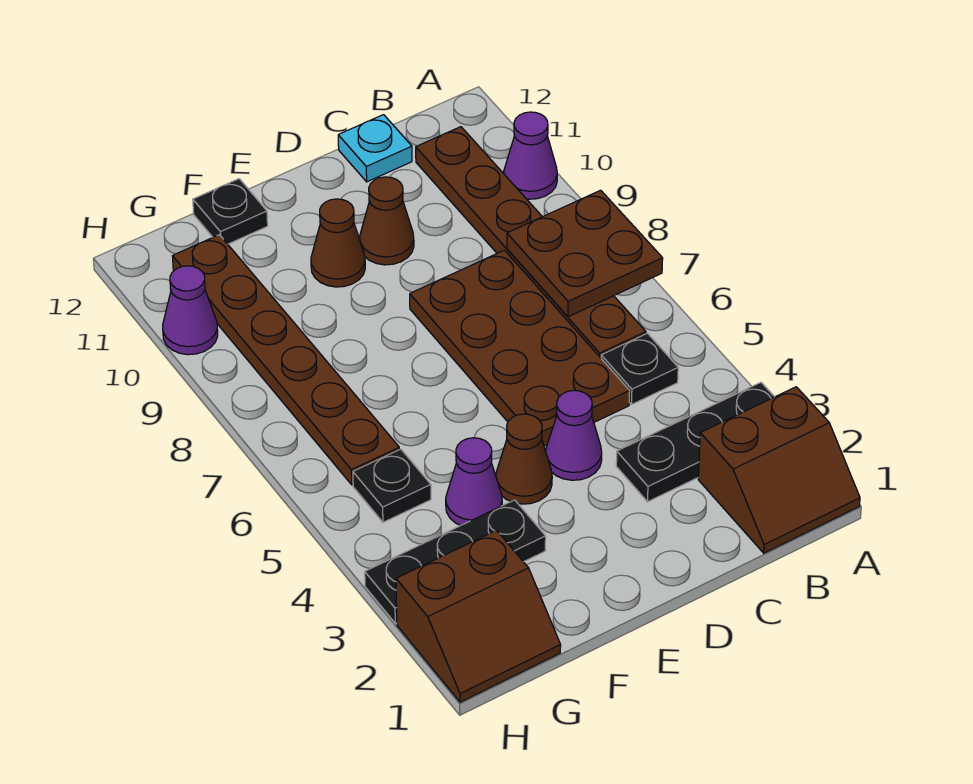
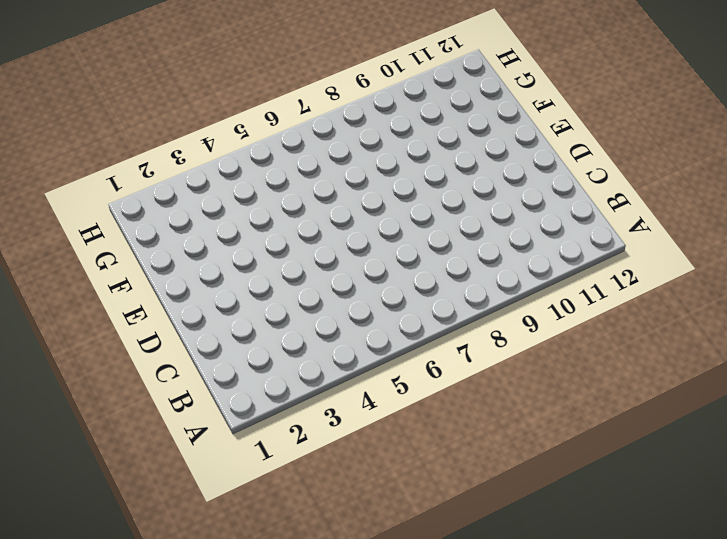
none -> brown 2x2 slope [698,387,860,553]
none -> black 1x3 plate [616,383,774,502]
none -> purple 1x1 cone [504,112,557,199]

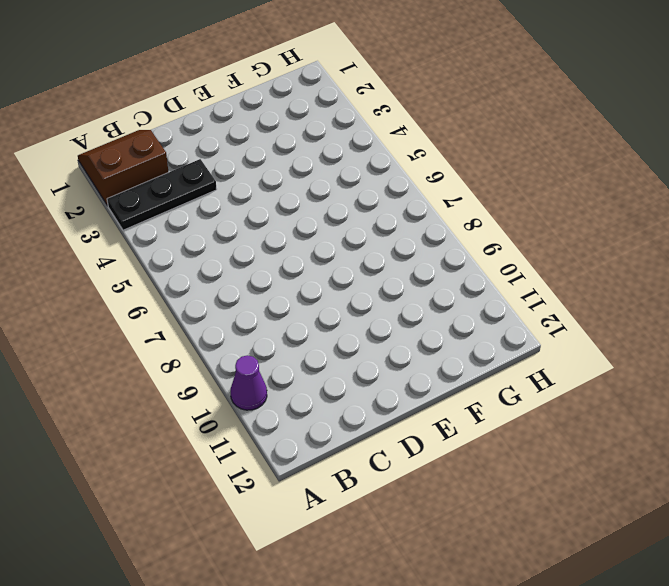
none -> black 1x1 plate [601,333,678,405]
none -> brown 1x6 plate [416,127,646,358]
none -> brown 2x4 plate [410,250,630,446]

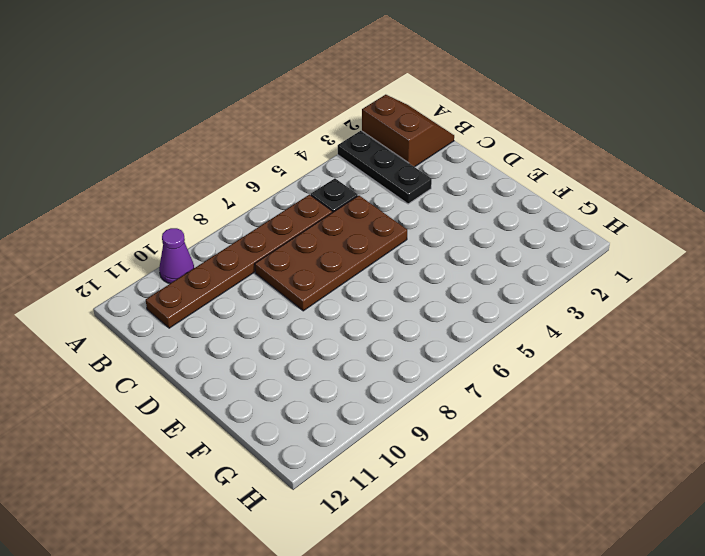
none -> cyan 1x1 plate [338,115,412,182]
none -> purple 1x1 cone [546,390,602,480]
none -> brown 1x1 cone [360,177,414,265]

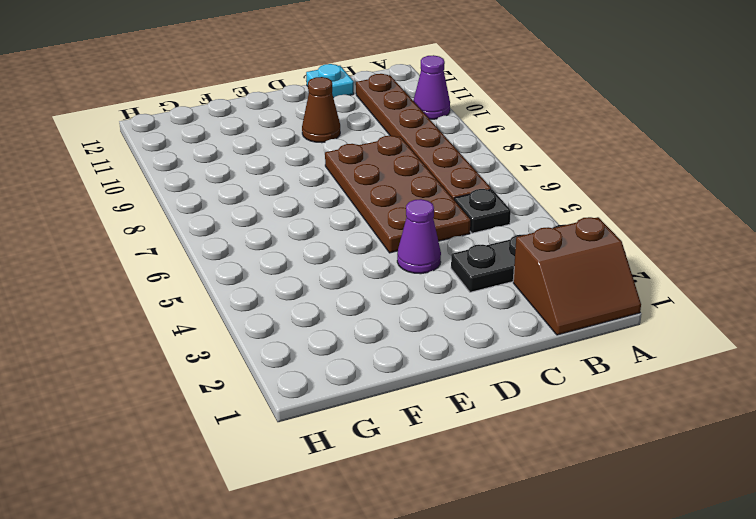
none -> brown 1x1 cone [496,414,552,504]
none -> brown 1x1 cone [311,199,365,287]
none -> black 1x3 plate [365,500,546,623]

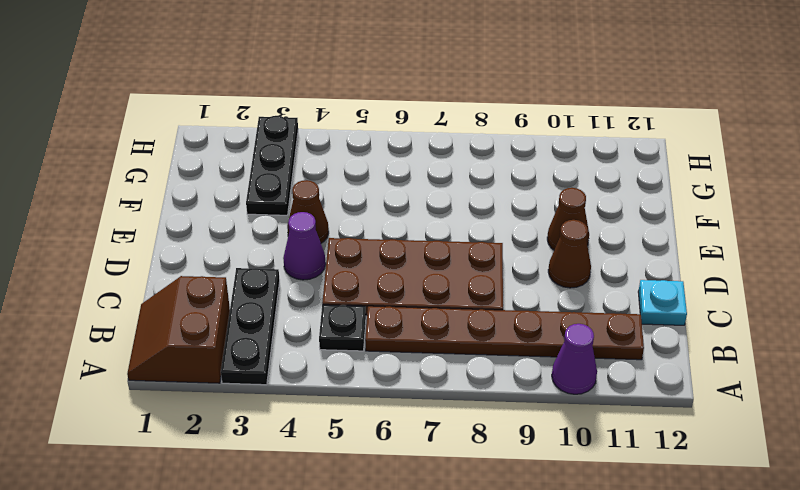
none -> purple 1x1 cone [446,438,502,525]
none -> black 1x1 plate [193,179,268,244]
none -> brown 2x2 slope [396,530,561,702]

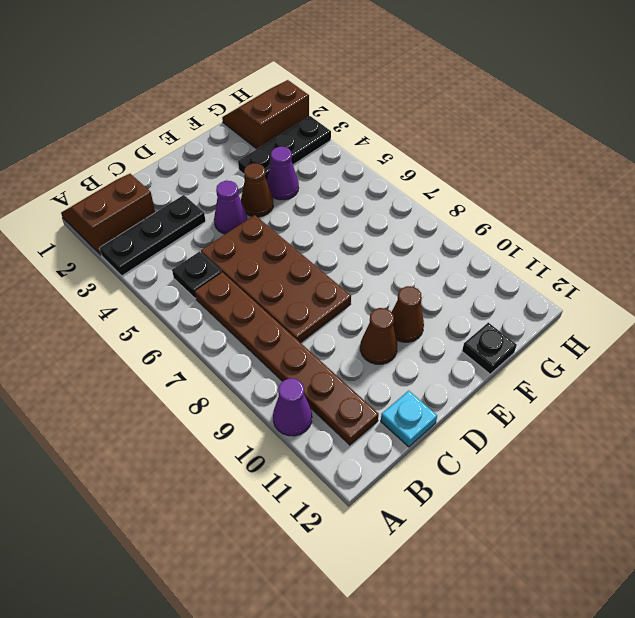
none -> black 1x1 plate [353,449,431,522]
none -> brown 1x6 plate [173,235,399,485]
none -> purple 1x1 cone [163,266,218,355]

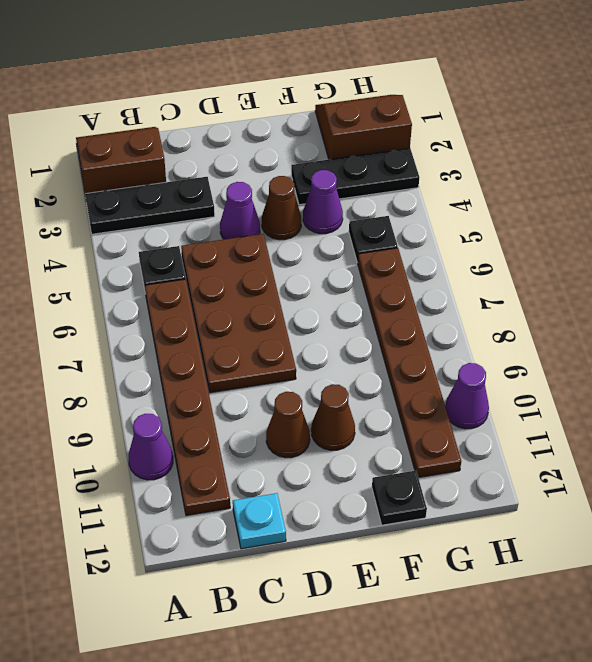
none -> brown 2x2 plate [507,190,663,317]

